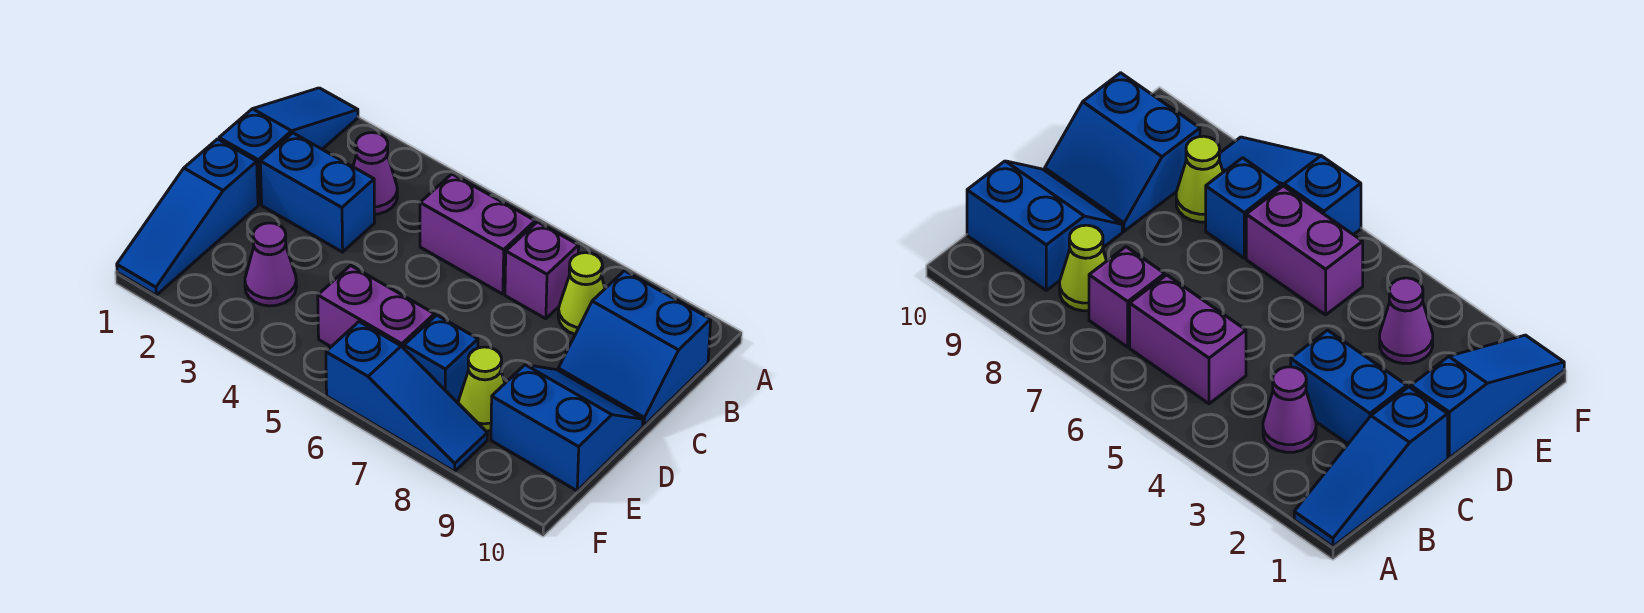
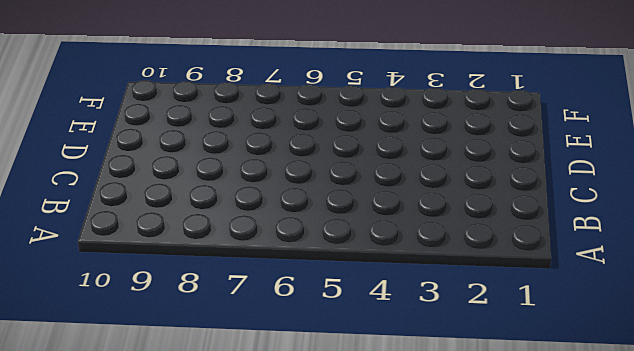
none -> blue 1x3 slope [219,88,358,204]
none -> purple 1x1 cone [353,133,397,214]
none -> purple 1x2 brick [420,174,535,294]

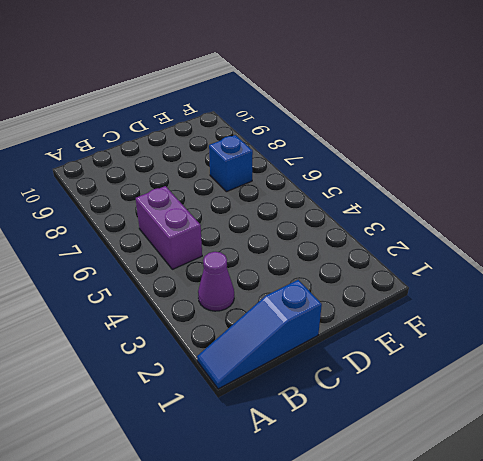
none -> purple 1x1 brick [505,222,579,319]
none -> lime 1x1 cone [558,253,605,334]
none -> blue 2x2 slope [558,271,711,425]

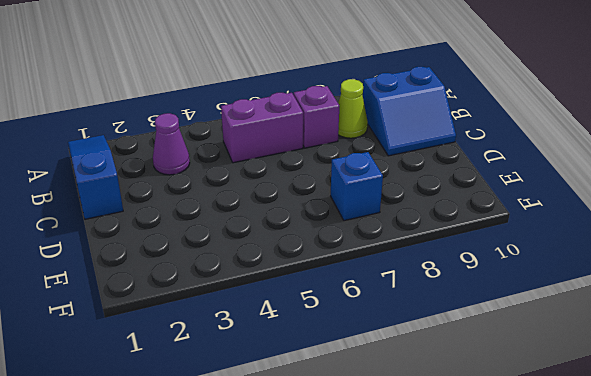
none -> blue 1x2 brick [260,133,375,252]
none -> blue 1x3 slope [117,139,258,295]
none -> blue 2x2 slope [491,365,643,491]

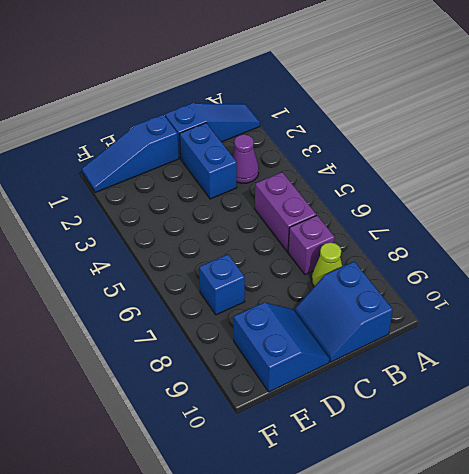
none -> purple 1x1 cone [245,223,297,306]
none -> purple 1x2 brick [318,265,435,348]
none -> lime 1x1 cone [458,347,505,431]

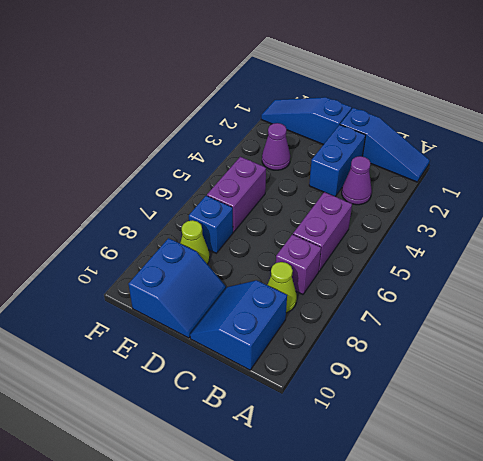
none -> blue 1x3 slope [326,322,487,472]

